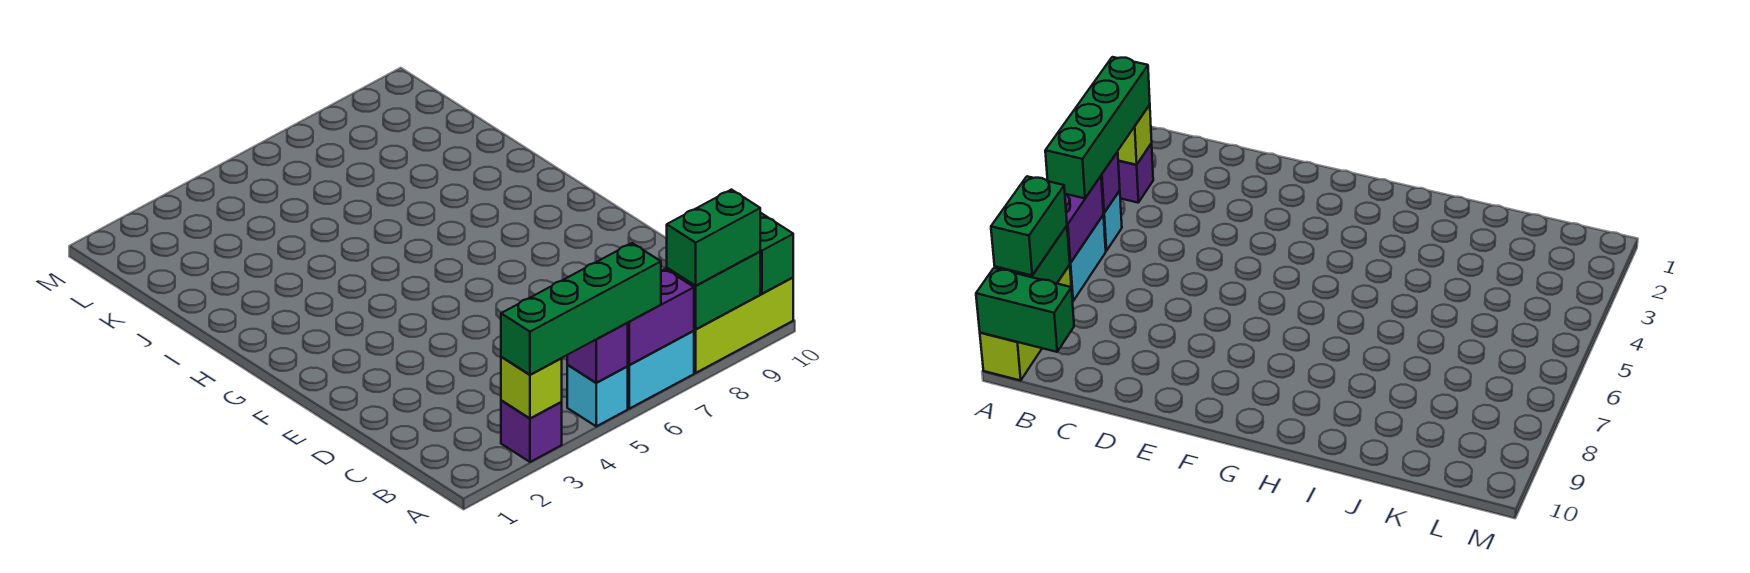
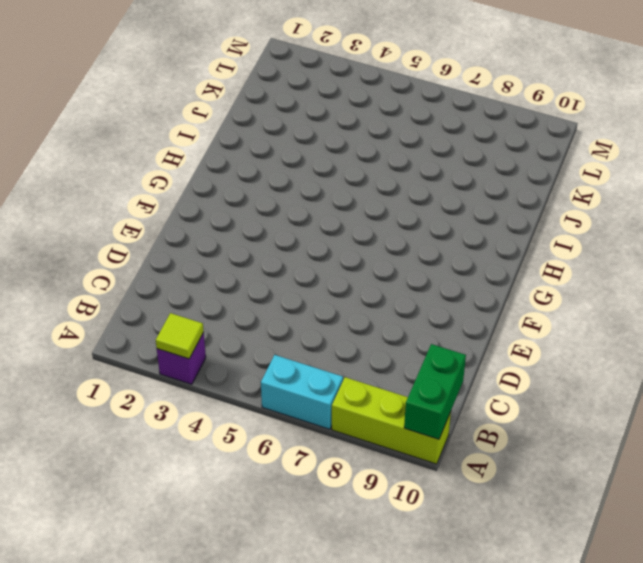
lime 1x1 tile [156,313,204,359] -> lime 1x1 brick [501,357,562,418]
none -> cyan 1x1 brick [567,365,628,426]
none -> purple 1x1 brick [567,323,628,383]

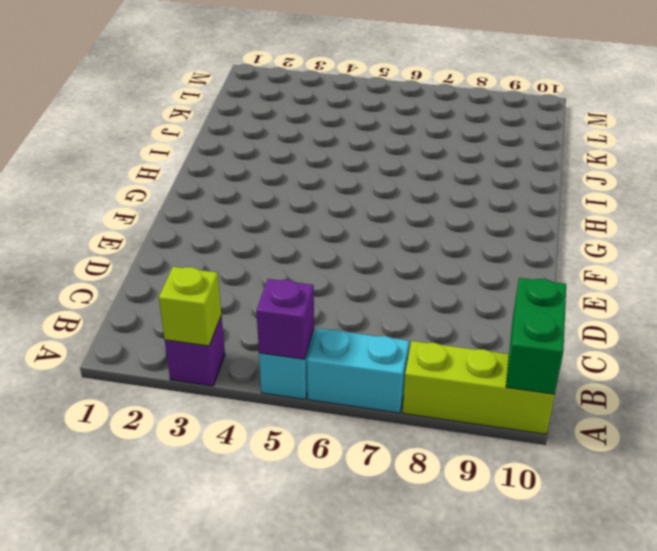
none -> purple 1x2 brick [628,269,694,365]
none -> green 1x2 brick [667,252,760,329]

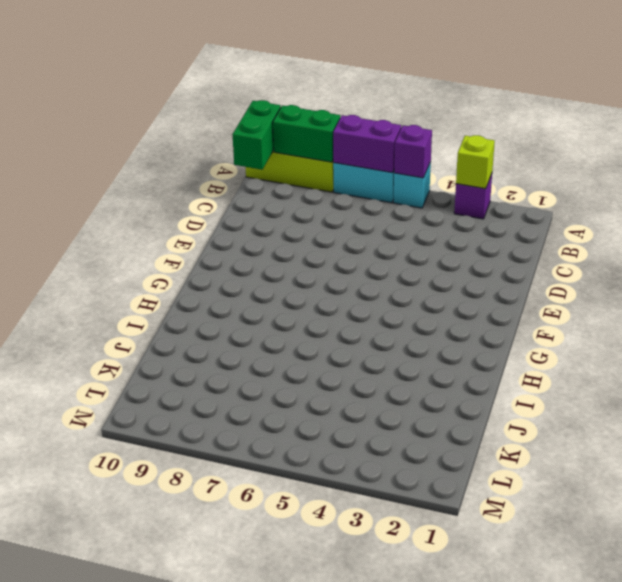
none -> green 1x4 brick [501,243,661,375]
none -> green 1x2 brick [667,190,760,286]

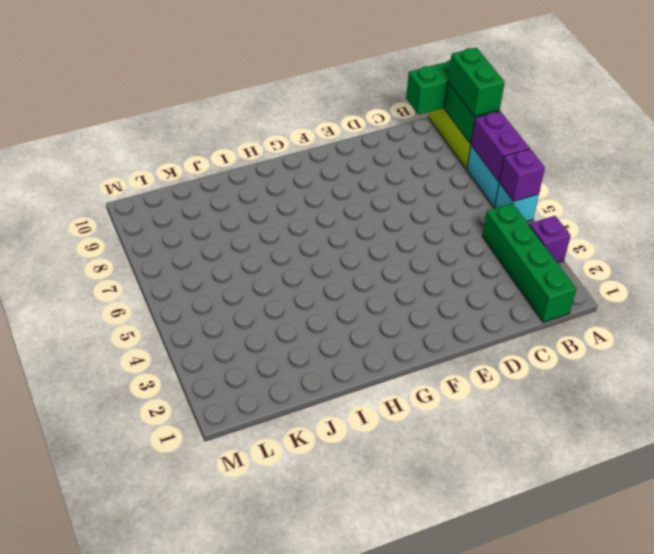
green 1x4 brick [482,203,576,322] -> green 1x4 brick moved to [501,243,661,375]
none -> lime 1x1 brick [501,357,562,418]

